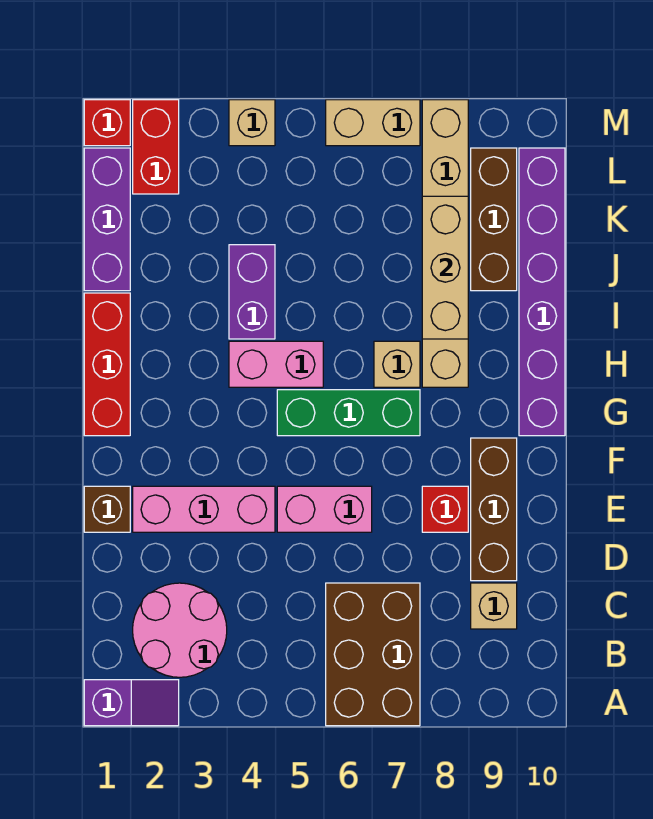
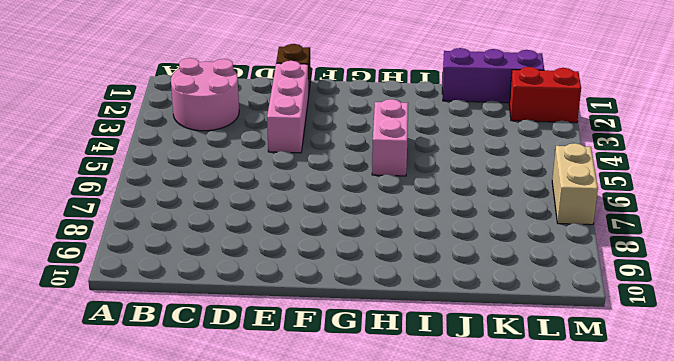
none -> purple 1x2 slope [84,680,179,726]
none -> brown 2x3 brick [326,583,420,726]
none -> tan 1x1 brick [471,583,517,629]

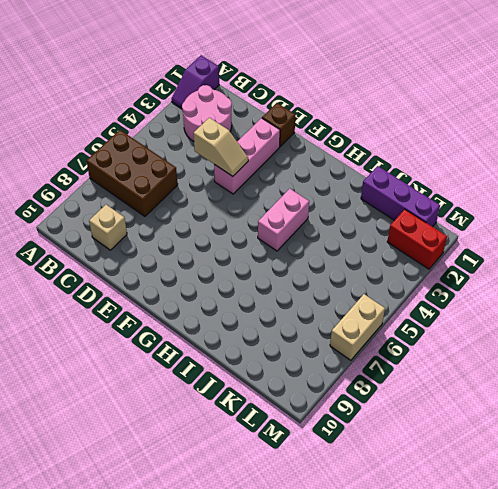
tan 1x2 slope [193,118,248,176] -> none
none -> brown 1x3 brick [471,438,517,581]
none -> pink 1x2 brick [277,486,372,532]
none -> red 1x1 brick [422,486,468,532]

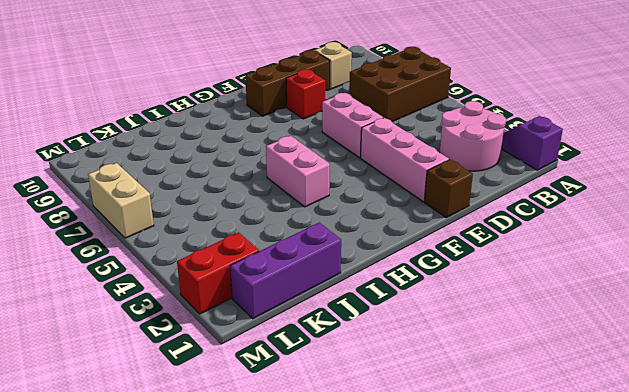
none -> red 1x3 brick [84,293,130,436]
none -> green 1x3 brick [277,390,420,436]
none -> purple 1x6 brick [519,148,565,436]

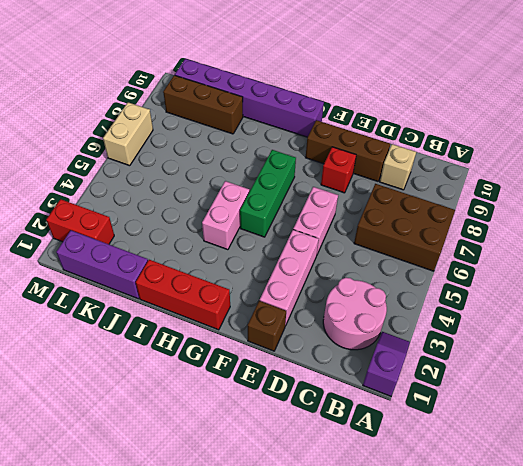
none -> tan 1x1 brick [374,341,420,387]
none -> tan 1x6 brick [422,100,468,387]
none -> purple 1x2 brick [229,245,275,339]

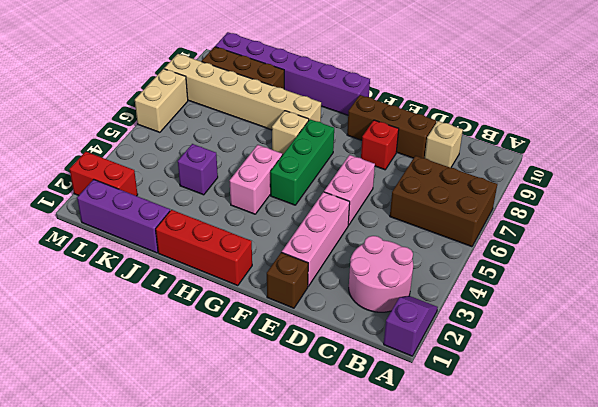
purple 1x1 brick [178,144,218,195] -> purple 1x2 brick [229,245,275,339]
none -> red 1x1 brick [84,100,130,146]
none -> tan 1x1 brick [229,100,275,146]
none -> tan 1x3 brick [422,196,468,339]

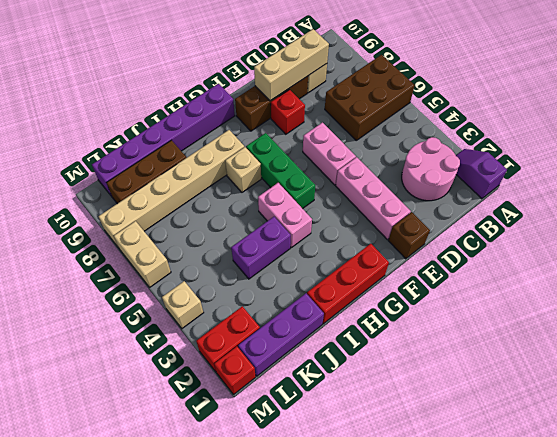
tan 1x3 brick [254,29,329,101] -> tan 1x3 brick moved to [422,196,468,339]

